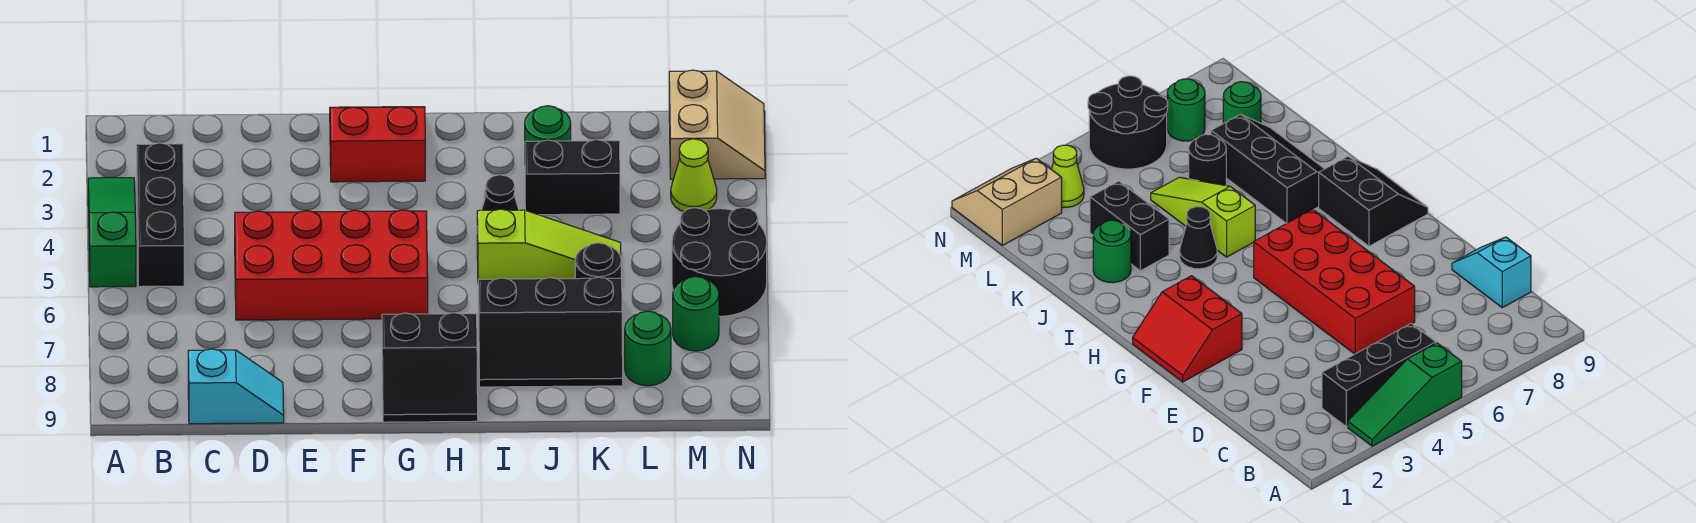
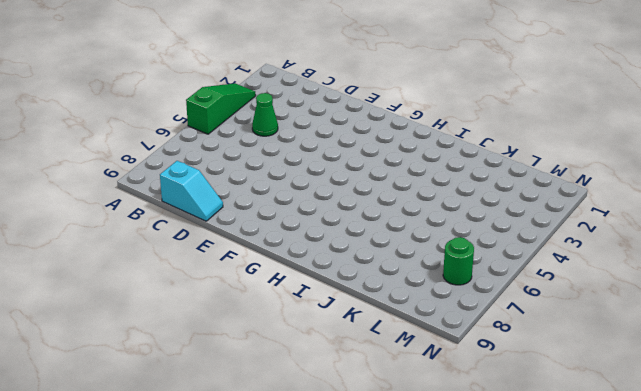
green 1x1 cone [252,93,278,136] -> none
none -> black 1x3 brick [137,143,184,287]
none -> red 2x4 brick [235,210,428,320]
none -> red 2x2 slope [330,107,425,182]

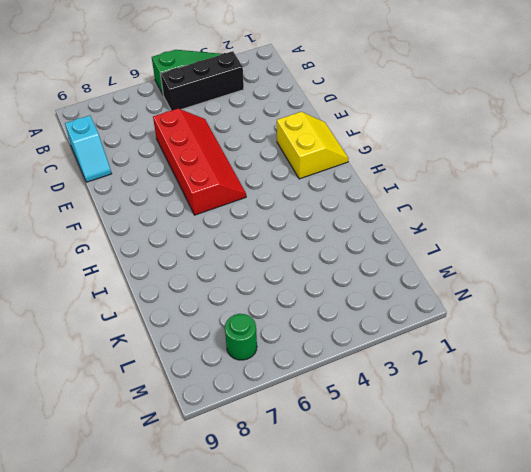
red 2x4 slope [153,109,246,215] -> red 2x4 brick [235,210,428,320]
yellow 2x2 slope [277,112,349,179] -> red 2x2 slope [330,107,425,182]
none -> black 2x2 slope [382,313,478,422]
none -> black 1x1 cone [482,175,519,210]
none -> lime 1x3 slope [477,209,621,280]

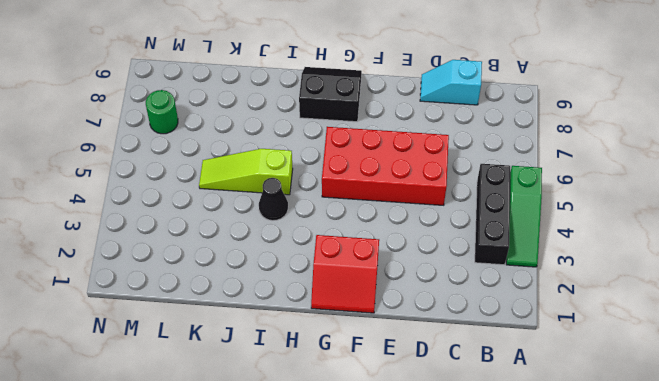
none -> black 2x3 slope [478,277,623,387]
none -> green 1x1 round brick [525,106,571,141]
none -> black 1x2 brick [525,140,620,215]

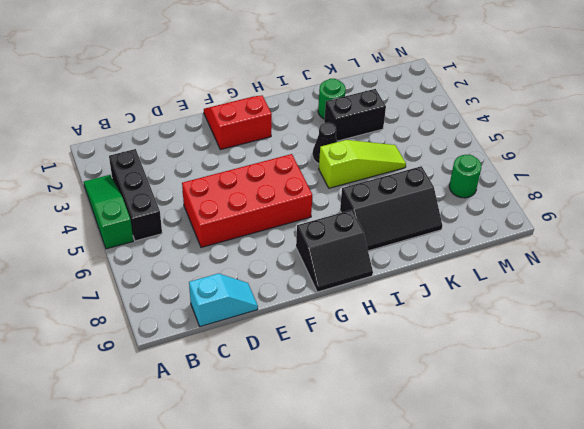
none -> black 1x1 round brick [575,243,621,279]
none -> green 1x1 round brick [625,311,671,386]
none -> tan 2x2 slope [669,70,765,179]

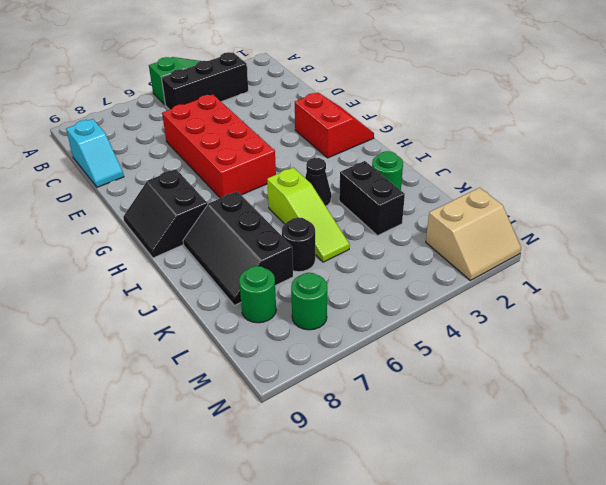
none -> lime 1x1 cone [671,139,717,212]
none -> black 2x2 round brick [672,207,767,316]

